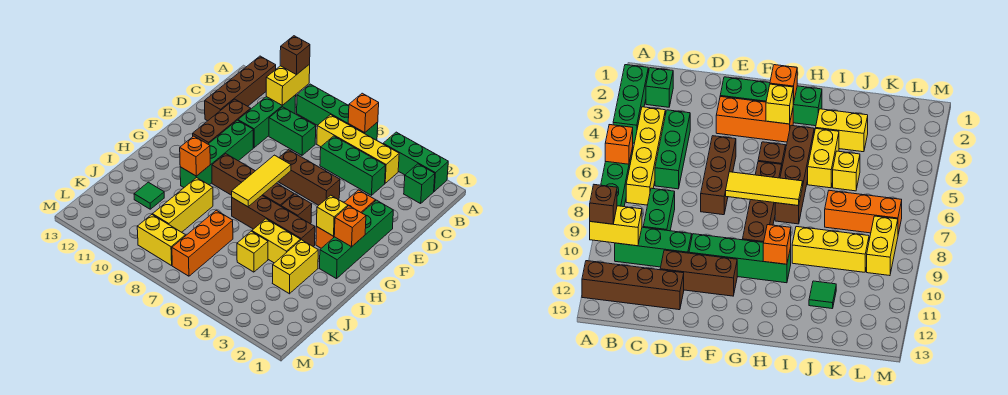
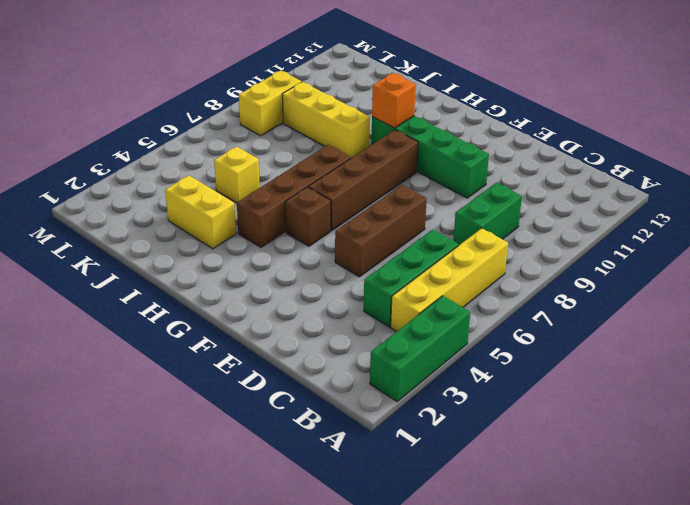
none -> green 1x4 brick [297,84,378,140]
none -> brown 1x4 brick [205,56,276,121]
none -> green 1x1 brick [404,164,435,204]
none -> green 1x3 brick [238,95,296,148]

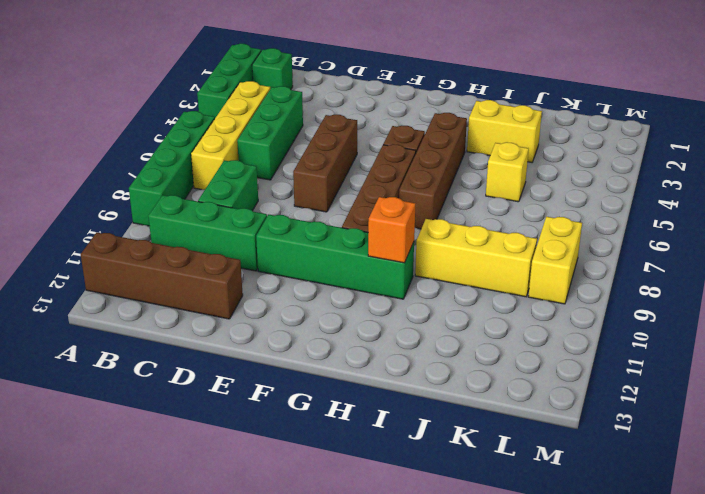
none -> brown 1x3 brick [193,99,251,144]
none -> green 1x4 brick [319,200,393,279]
none -> orange 1x3 brick [316,190,375,248]
none -> yellow 1x2 brick [252,219,300,263]

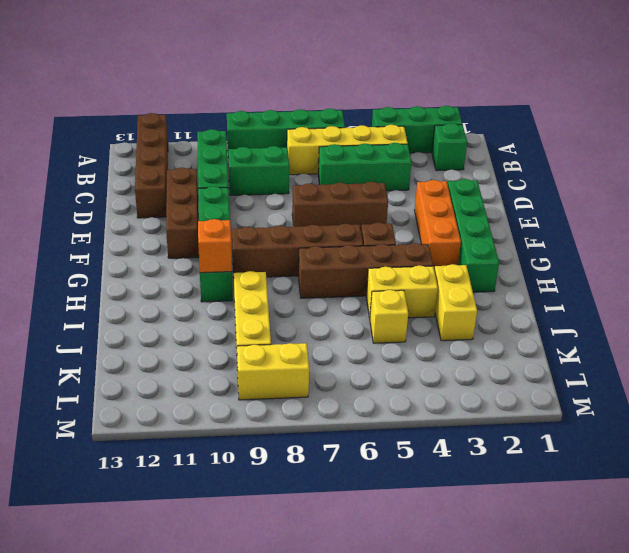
none -> orange 1x3 brick [172,210,233,276]
none -> green 1x1 tile [134,182,164,209]
none -> orange 1x1 brick [348,93,379,133]
none -> yellow 1x2 brick [266,64,310,105]

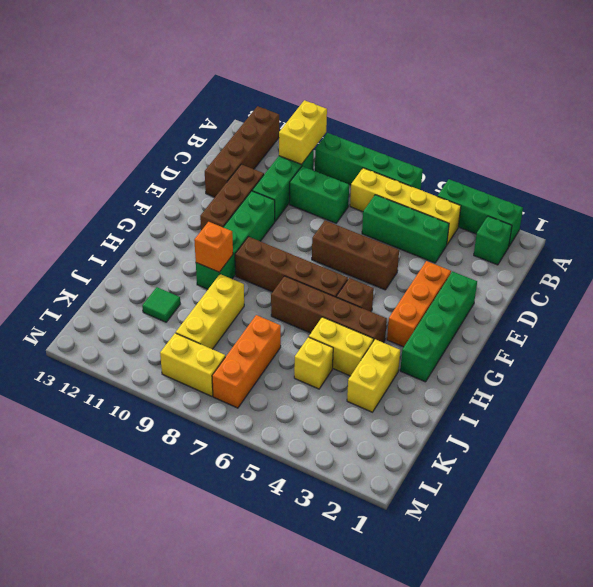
none -> orange 1x1 brick [348,93,379,133]
none -> yellow 1x3 tile [232,155,291,207]
none -> orange 1x1 brick [334,206,366,247]
none -> yellow 1x1 brick [317,195,348,236]

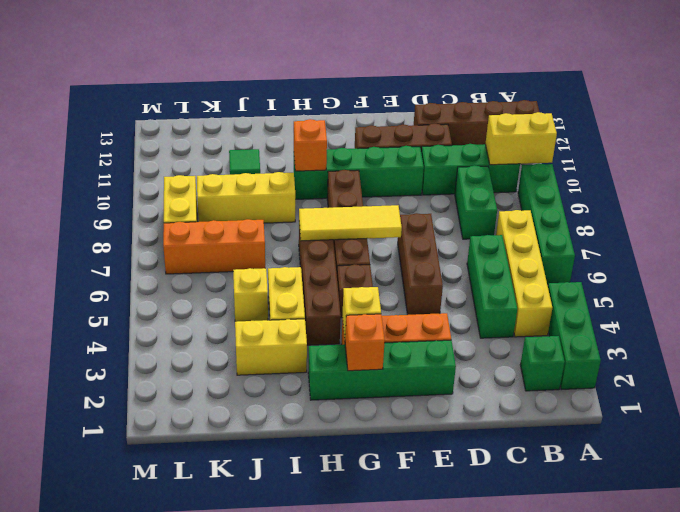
none -> orange 1x1 brick [348,93,379,133]
none -> brown 1x1 brick [280,36,310,75]

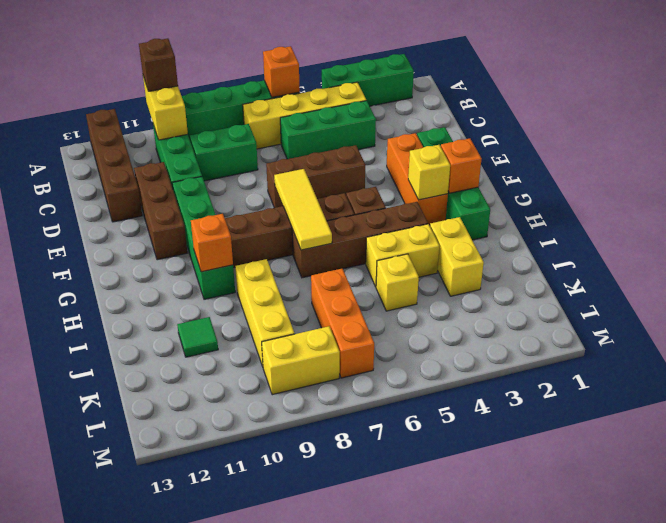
none -> green 1x1 brick [404,164,435,204]

